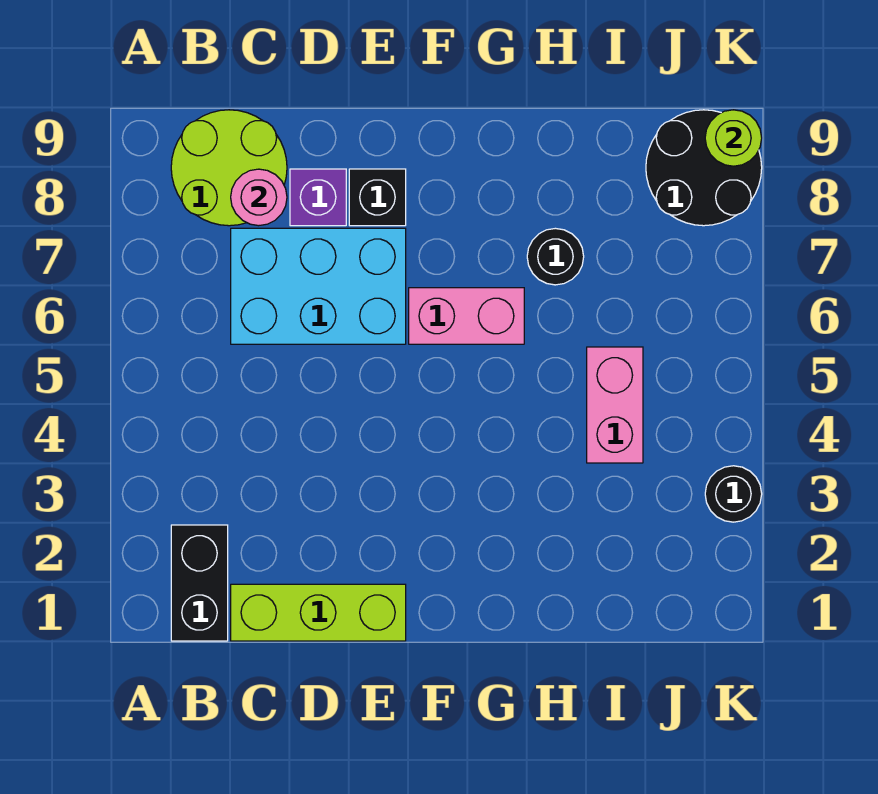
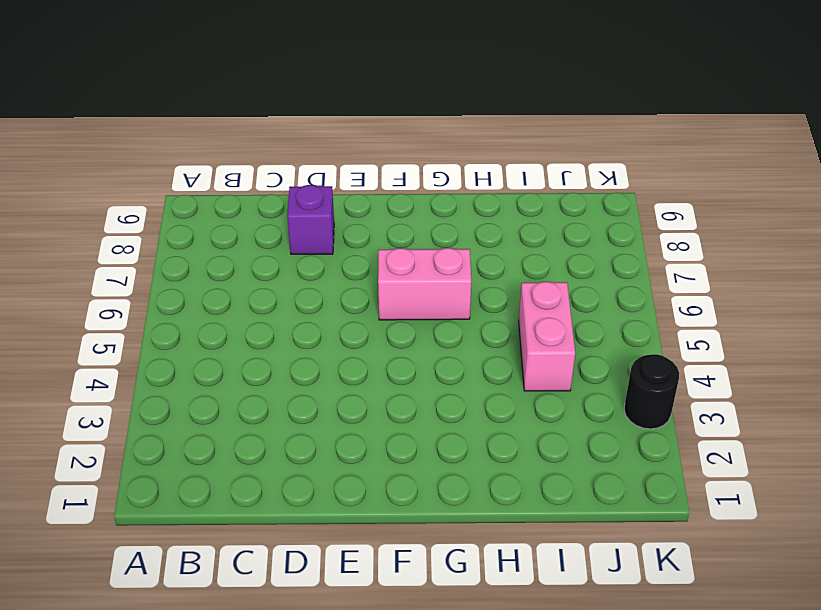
none -> black 1x2 brick [171,525,228,641]
none -> lime 2x2 round brick [171,110,287,226]
none -> lime 1x3 brick [231,584,406,641]

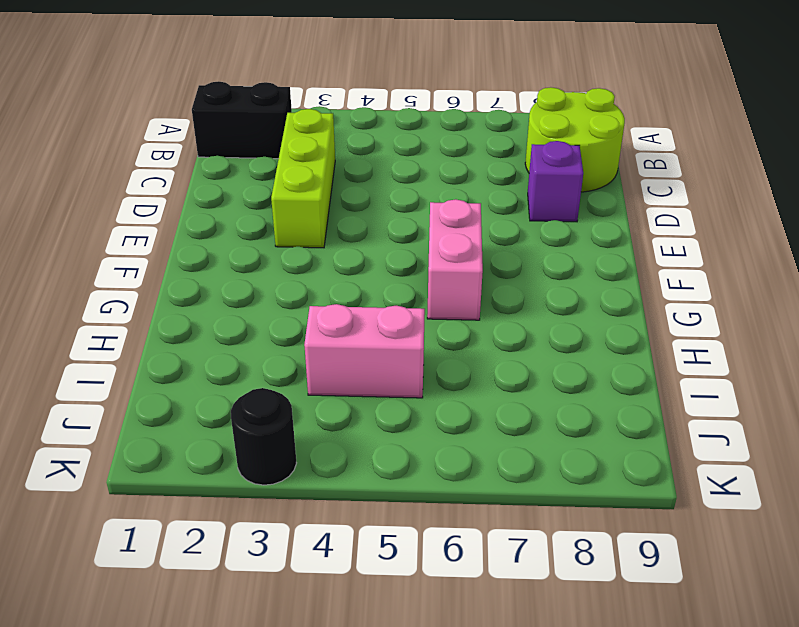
lime 1x3 brick [271,109,335,248] -> lime 1x3 brick moved to [231,584,406,641]
none -> cyan 2x3 brick [231,228,406,344]
none -> black 1x1 brick [349,169,406,226]
none -> black 1x1 round brick [527,228,584,285]

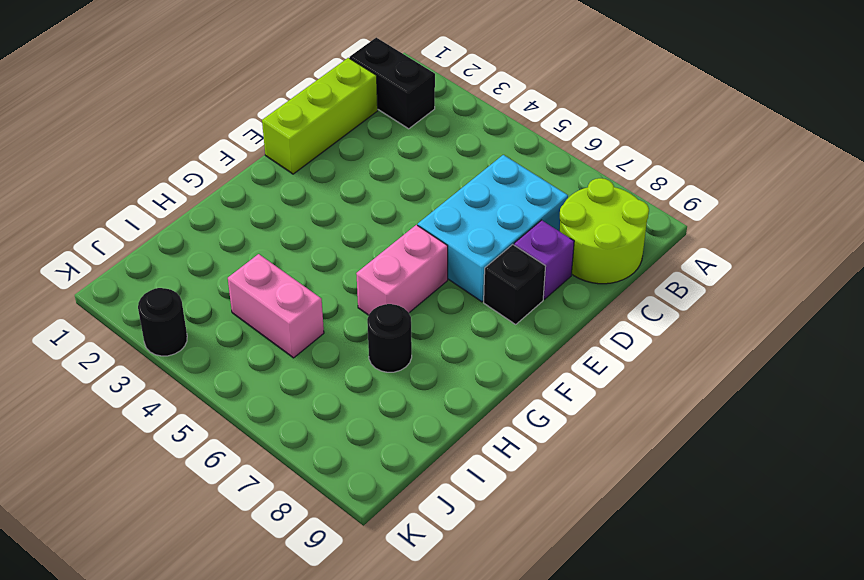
none -> black 2x2 round brick [646,110,762,226]
none -> pink 1x1 round brick [231,169,287,226]
none -> lime 1x1 round brick [705,110,762,166]

